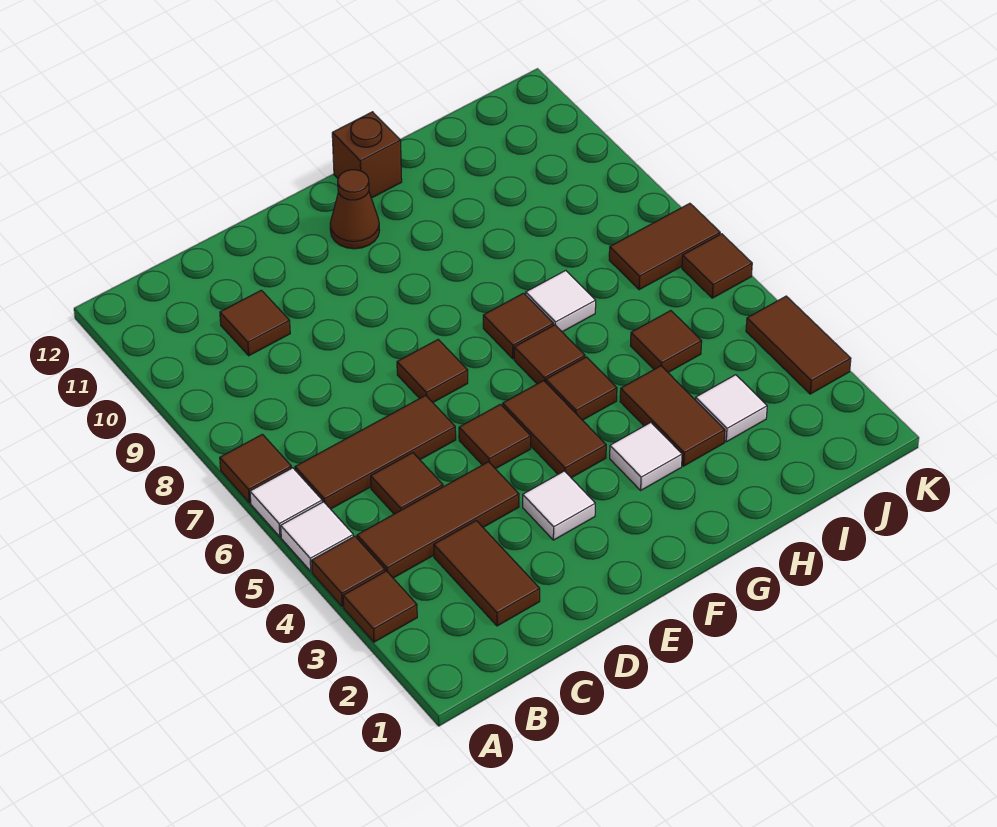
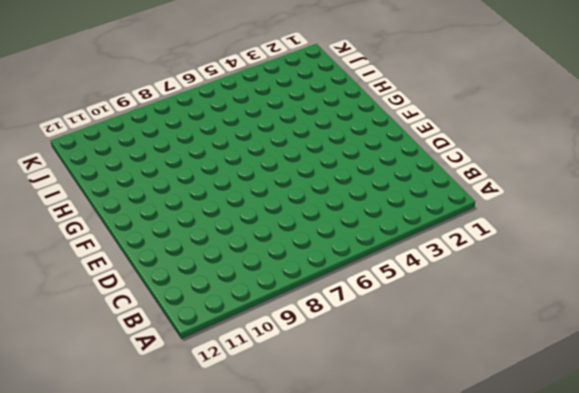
none -> brown 1x1 tile [343,571,417,642]
none -> brown 1x1 tile [312,536,385,607]
none -> white 1x1 tile [281,502,353,571]

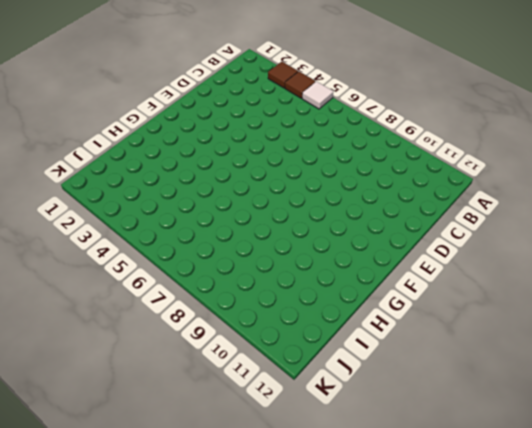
none -> white 1x1 tile [250,468,322,537]
none -> brown 1x1 tile [220,434,292,503]
none -> brown 1x3 tile [357,462,519,578]

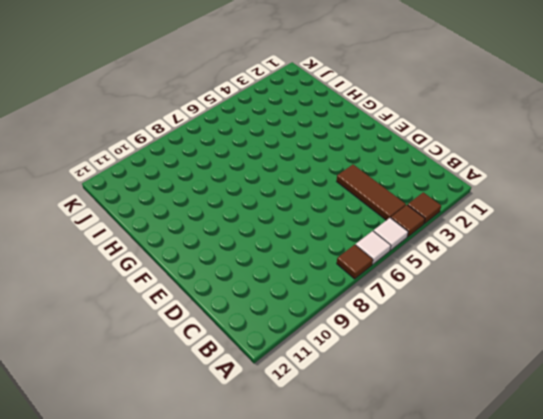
none -> brown 1x3 tile [295,395,456,509]
none -> brown 1x2 tile [434,521,540,626]
none -> brown 1x1 tile [371,453,443,514]

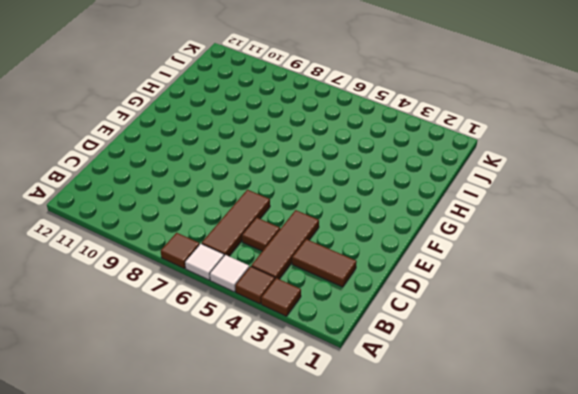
none -> brown 1x1 tile [220,290,290,356]
none -> white 1x1 tile [523,471,595,540]
none -> brown 1x1 tile [459,404,531,469]

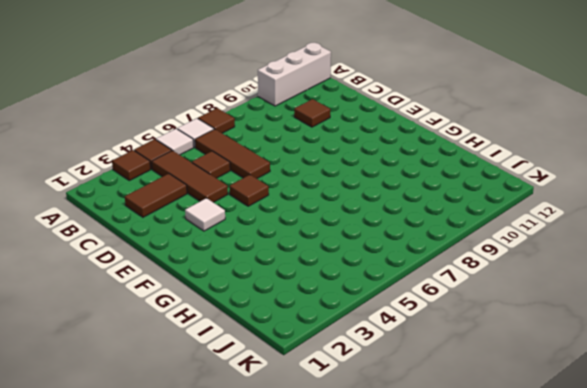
white 1x3 brick [258,43,331,106] -> none
none -> brown 1x1 tile [397,340,468,402]
none -> brown 1x2 tile [503,381,606,478]
none -> brown 1x1 cone [330,170,380,249]

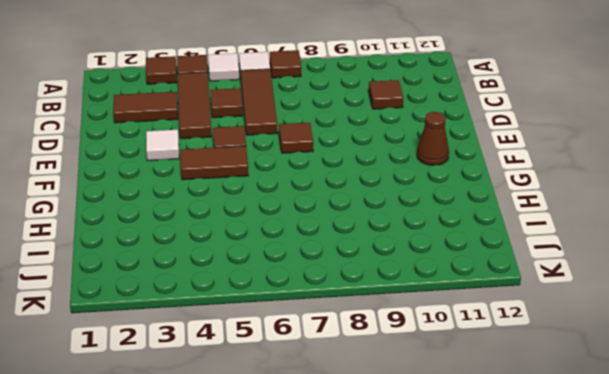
none -> white 1x1 tile [610,423,682,490]
none -> brown 1x1 tile [546,357,617,420]
none -> brown 1x1 tile [514,325,585,384]

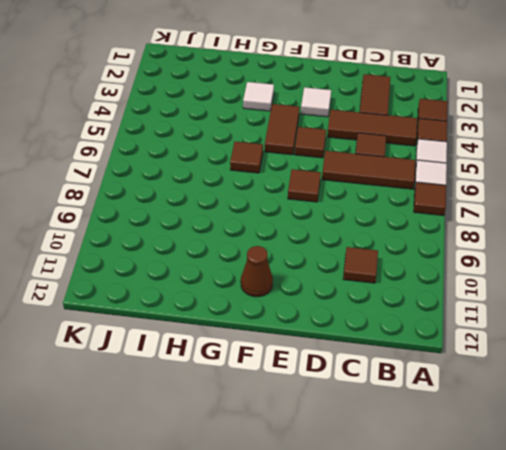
none -> brown 1x1 tile [546,357,617,420]
none -> brown 1x1 tile [483,293,553,359]
none -> brown 1x1 brick [332,112,402,198]

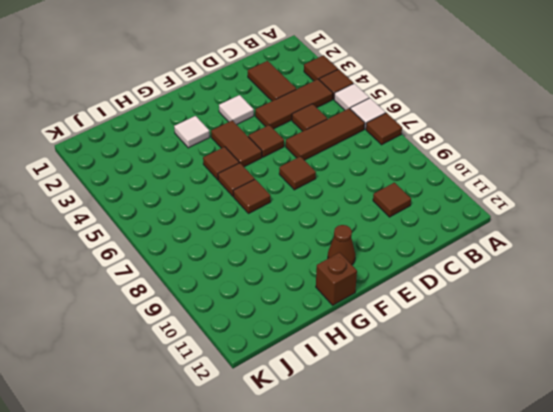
none -> brown 1x2 tile [620,366,725,466]
none -> white 1x1 tile [526,270,596,332]
none -> white 1x1 tile [696,375,767,442]

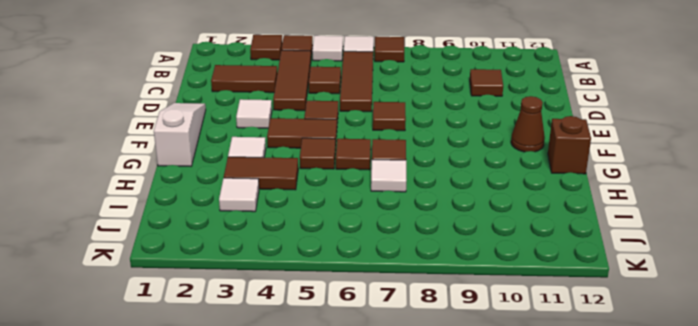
white 1x3 slope [154,103,206,166] -> none
none -> brown 1x1 tile [631,311,702,372]
none -> brown 1x2 tile [609,203,720,290]
none -> brown 1x2 tile [746,296,851,394]

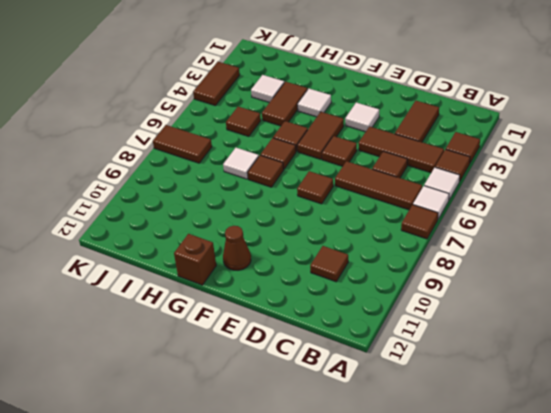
none -> brown 1x1 tile [682,234,752,298]

